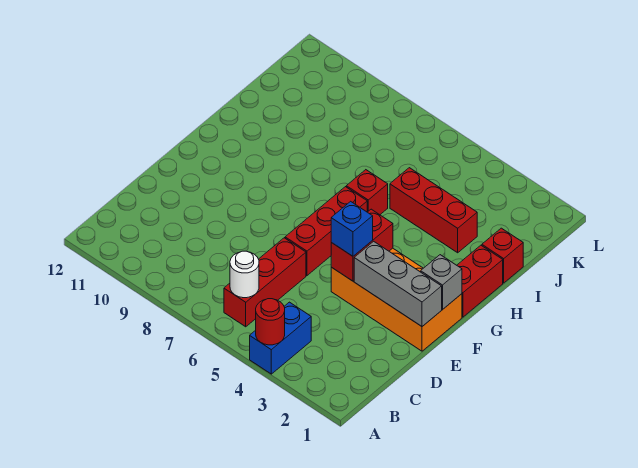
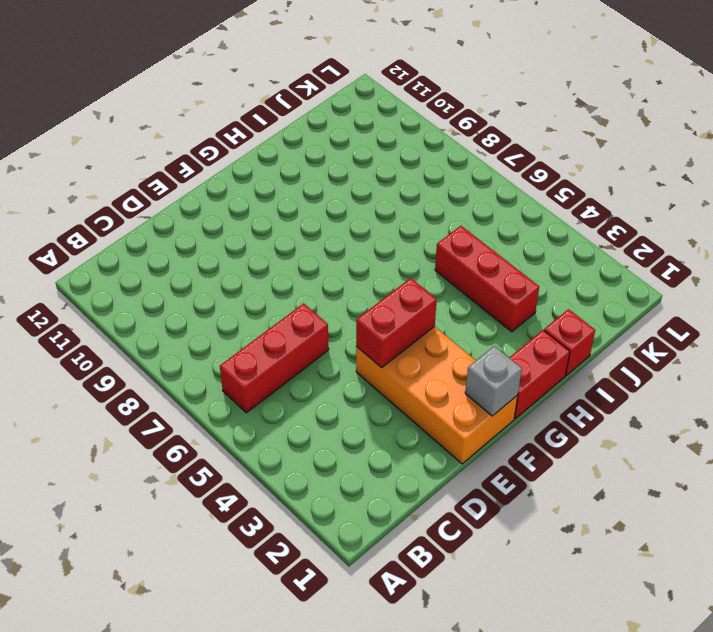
none -> blue 1x2 brick [250,302,311,374]
none -> red 1x3 brick [285,187,367,275]
none -> red 1x1 brick [346,170,388,215]

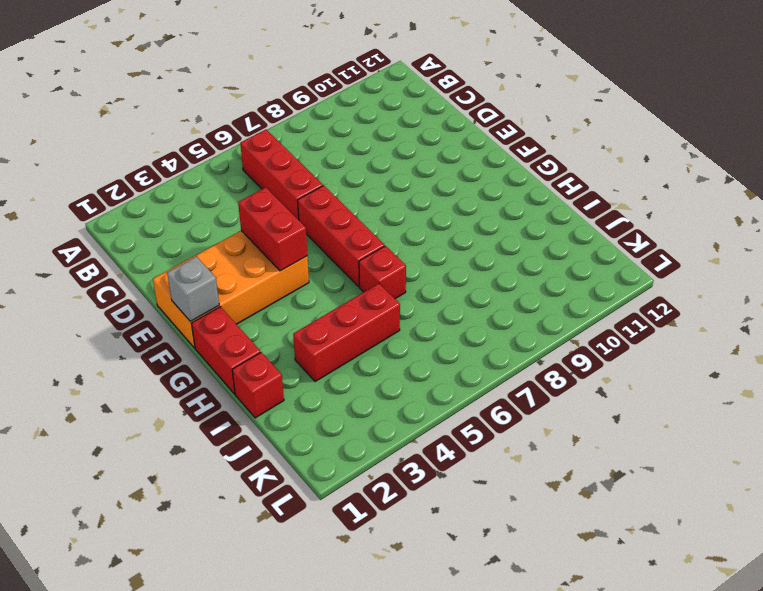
none -> blue 1x2 brick [250,302,311,374]
none -> red 1x1 round brick [256,299,285,345]
none -> white 1x1 round brick [230,251,259,298]

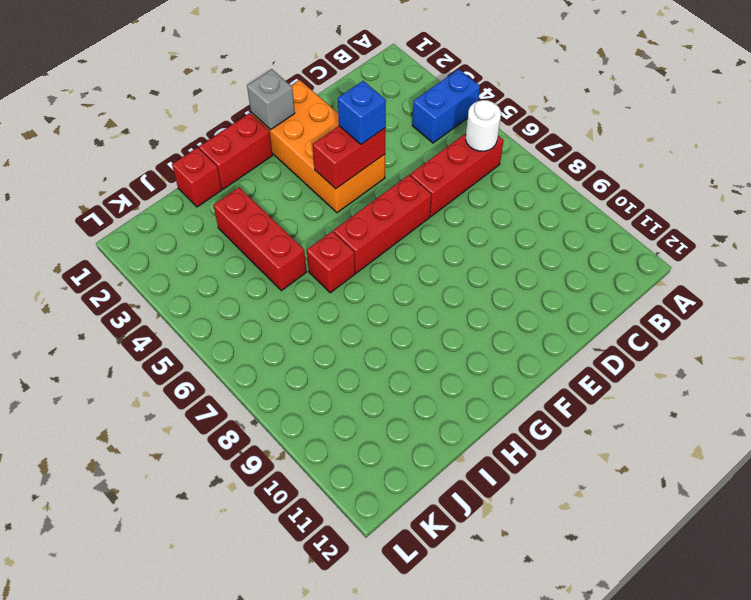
none -> red 1x1 round brick [256,299,285,345]
none -> grey 1x3 brick [354,241,442,326]

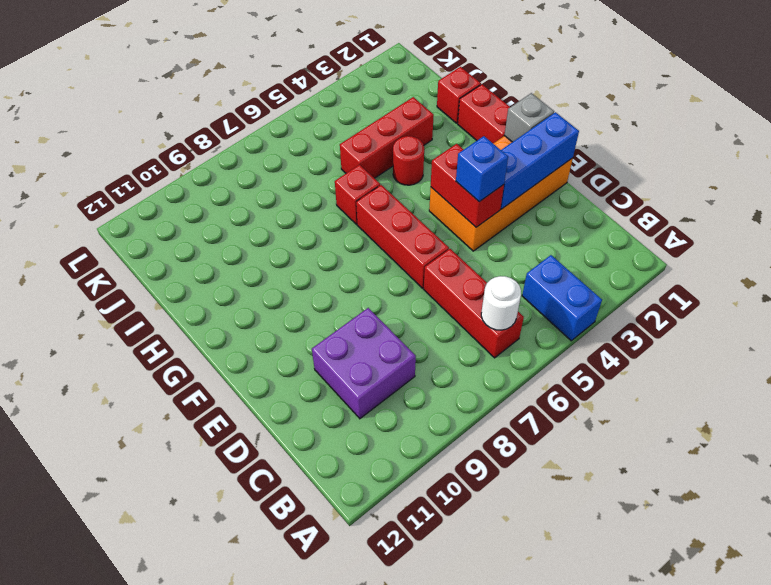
purple 2x2 brick [312,308,416,419] -> none
blue 1x3 brick [501,112,579,209] -> grey 1x3 brick [354,241,442,326]
red 1x1 round brick [393,136,424,185] -> red 1x1 round brick moved to [256,299,285,345]

